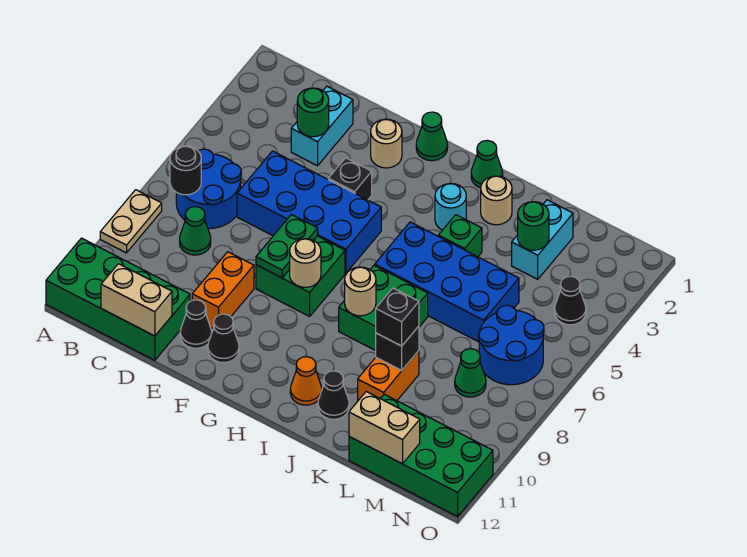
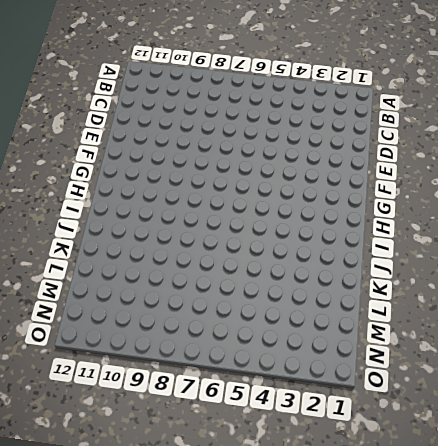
none -> tan 1x2 plate [100,190,162,253]
none -> green 2x4 brick [46,238,190,360]
none -> blue 2x2 round brick [176,149,241,229]
none -> green 1x1 cone [180,207,211,255]

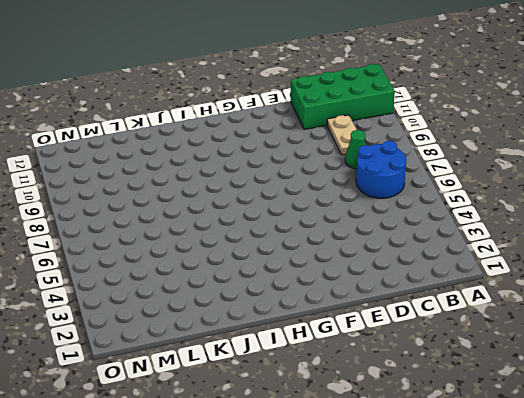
tan 1x2 plate [327,115,357,155] -> tan 1x2 plate moved to [100,190,162,253]
none -> cyan 1x2 brick [291,86,353,166]
none -> blue 2x4 brick [237,151,381,273]
none -> orange 1x2 brick [192,252,254,328]
none -> black 1x1 cone [180,300,212,348]

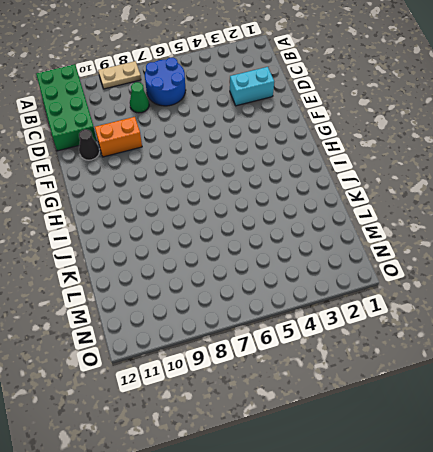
none -> blue 2x4 brick [237,151,381,273]
none -> tan 1x1 round brick [371,119,402,168]
none -> black 1x1 brick [328,158,372,200]
none -> green 2x2 brick [256,236,345,316]

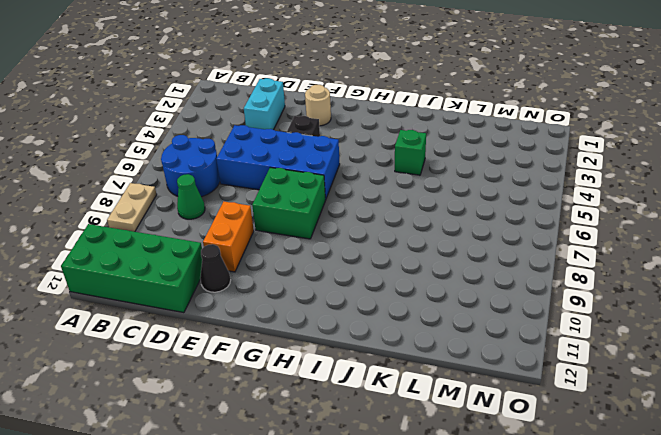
none -> black 1x1 cone [208,314,239,363]
none -> green 1x1 cone [416,112,448,161]
none -> green 1x1 cone [471,140,503,188]
none -> cyan 1x1 round brick [435,184,466,230]

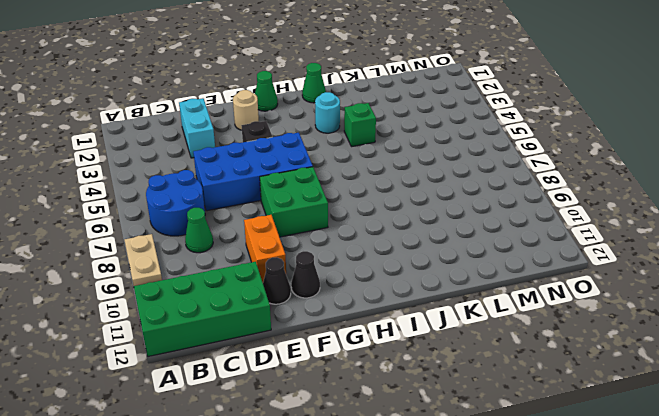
none -> blue 2x4 brick [375,222,519,342]
none -> green 2x2 brick [339,265,428,351]
none -> orange 1x1 cone [290,357,322,405]
none -> tan 1x1 round brick [481,176,512,225]

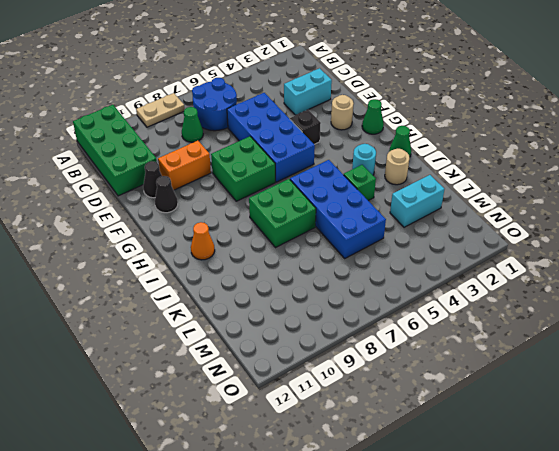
none -> black 1x1 cone [318,371,349,419]
none -> orange 1x2 brick [358,351,419,401]
none -> green 2x4 brick [349,394,493,516]
none -> blue 2x2 round brick [479,305,544,385]

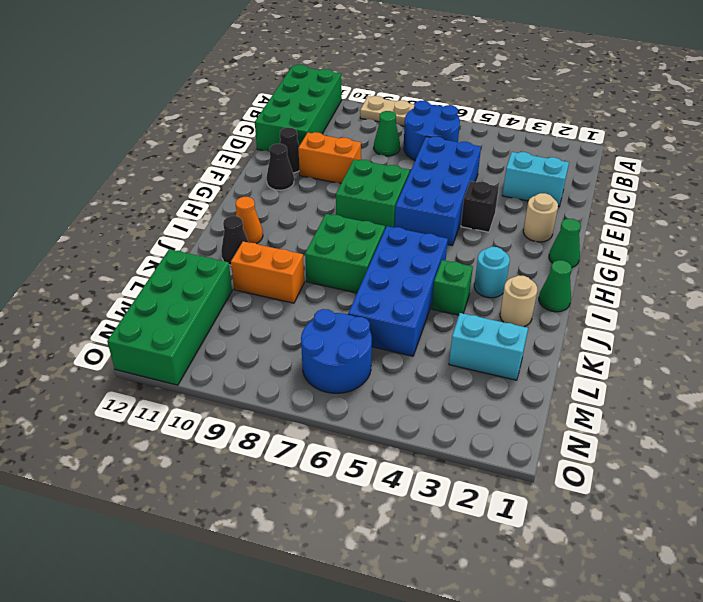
none -> green 1x1 cone [455,349,486,397]
none -> black 1x1 cone [555,276,586,325]
none -> black 1x1 round brick [170,146,201,195]
none -> tan 1x2 brick [101,264,172,336]

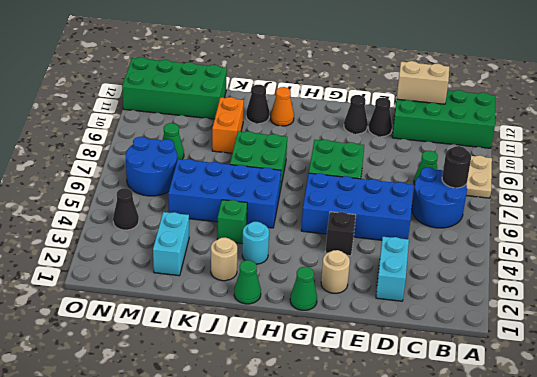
none -> orange 1x2 brick [192,252,254,328]
none -> green 1x1 round brick [297,88,329,137]
none -> green 1x2 plate [256,215,318,278]
none -> tan 1x1 round brick [290,239,321,287]

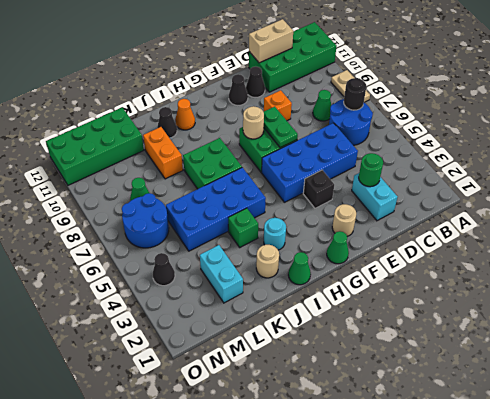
orange 1x1 brick [264,90,292,121] -> orange 1x2 brick [192,252,254,328]
none -> tan 1x1 round brick [345,267,376,316]
none -> black 1x1 brick [376,326,419,370]
none -> green 1x1 round brick [518,202,549,250]
none -> tan 1x2 brick [349,392,420,464]

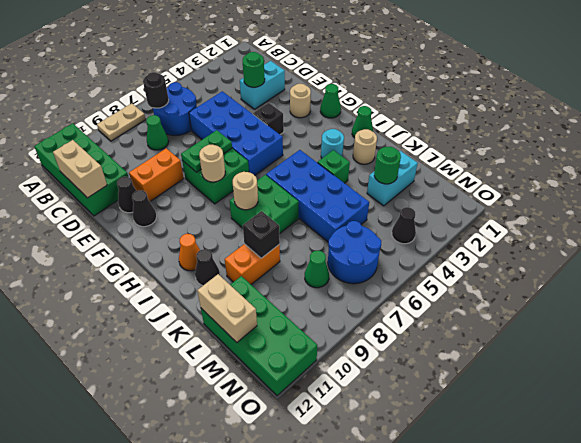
none -> black 1x1 brick [376,288,419,346]

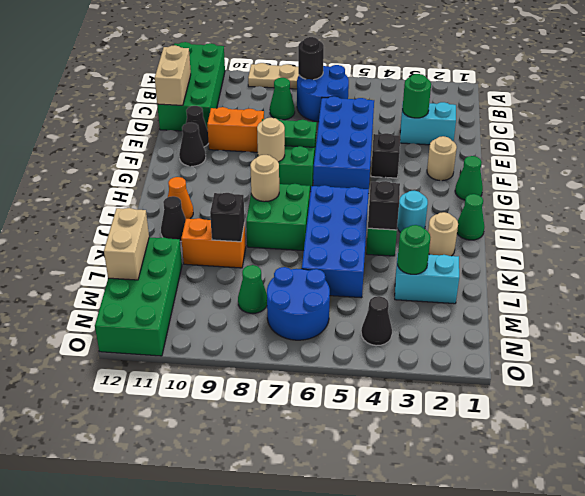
black 1x1 brick [368,181,400,230] -> black 1x1 brick moved to [376,288,419,346]

